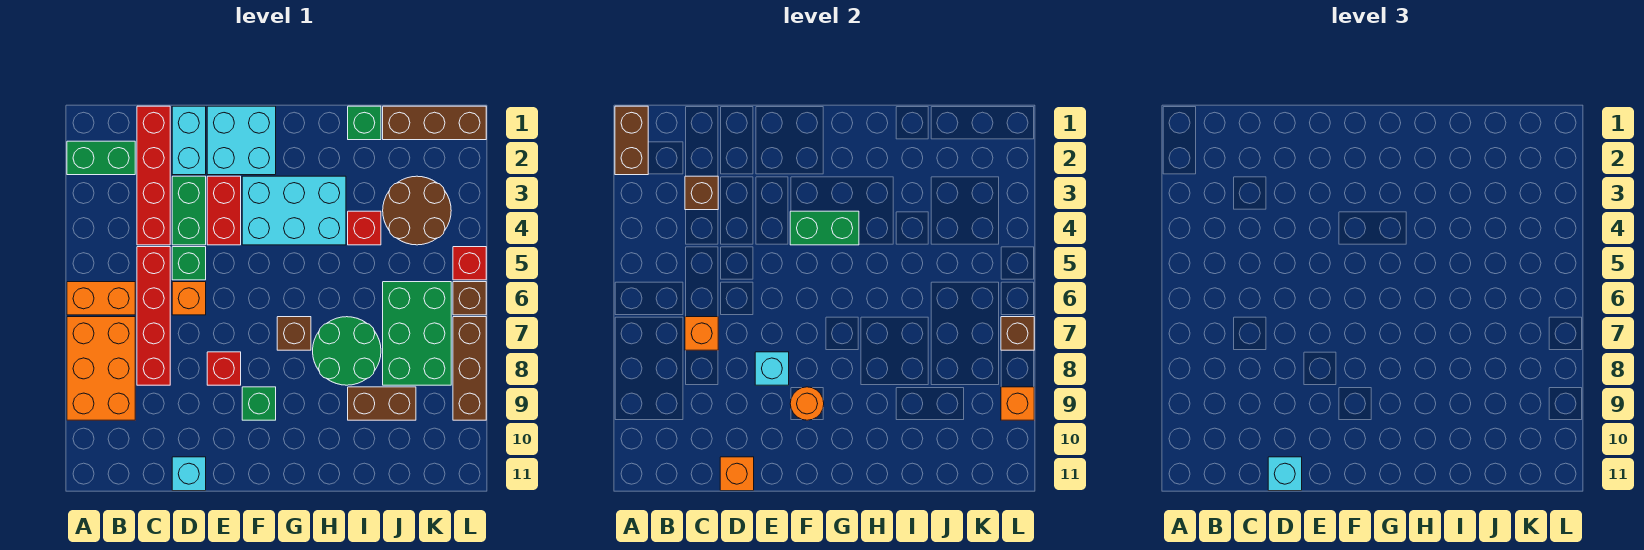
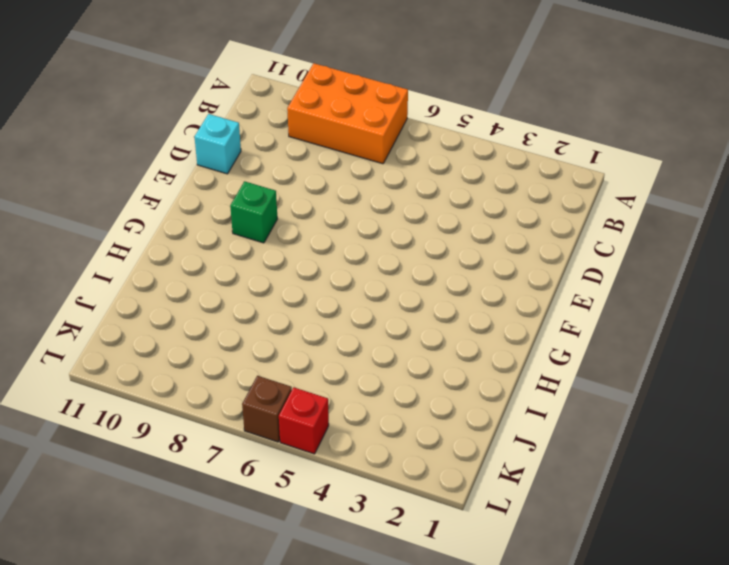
none -> green 1x2 brick [67,141,135,175]
none -> orange 1x2 brick [67,282,135,315]
none -> red 1x4 brick [137,106,170,245]
none -> red 1x4 brick [137,247,170,385]

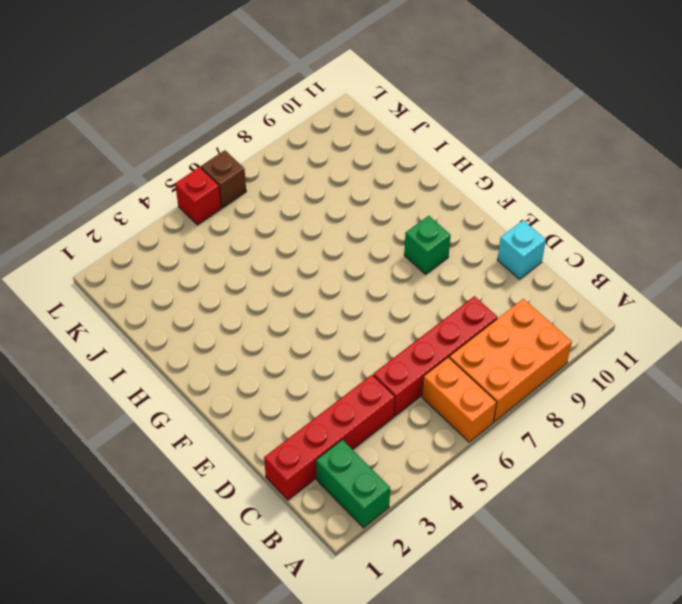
none -> cyan 1x2 brick [172,106,206,175]
none -> green 1x2 brick [172,176,206,245]
none -> green 1x1 brick [172,247,206,280]
none -> orange 1x1 brick [172,282,206,315]

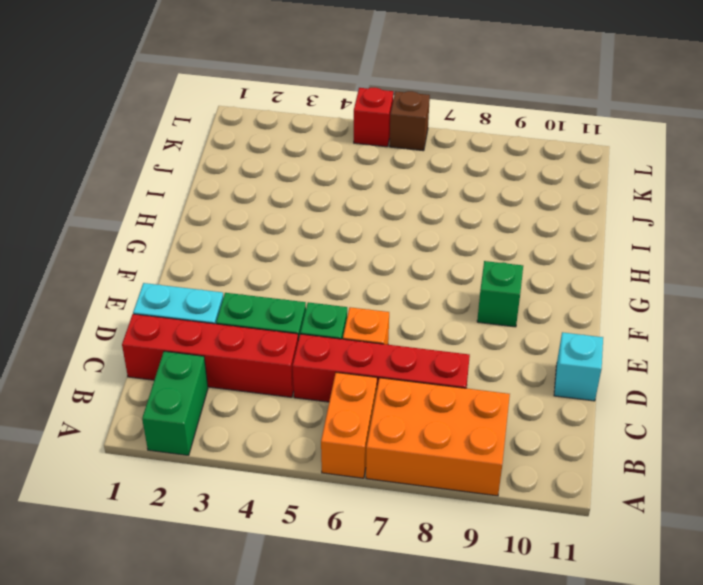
none -> cyan 2x2 brick [207,106,276,175]
none -> red 1x2 brick [207,176,241,245]
none -> red 1x1 brick [207,352,241,385]
none -> cyan 2x3 brick [242,176,346,245]

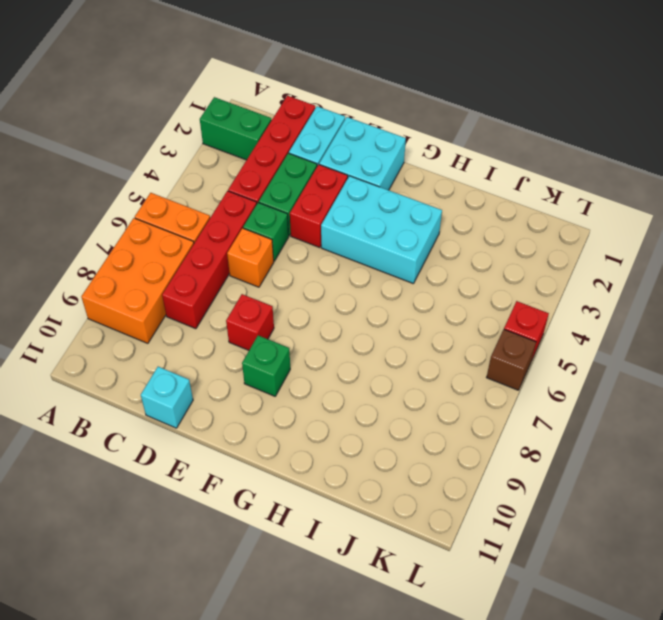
none -> brown 1x1 brick [277,317,311,350]
none -> green 2x2 round brick [313,317,381,385]
none -> green 1x1 brick [348,106,381,140]
none -> red 1x1 brick [348,211,381,245]

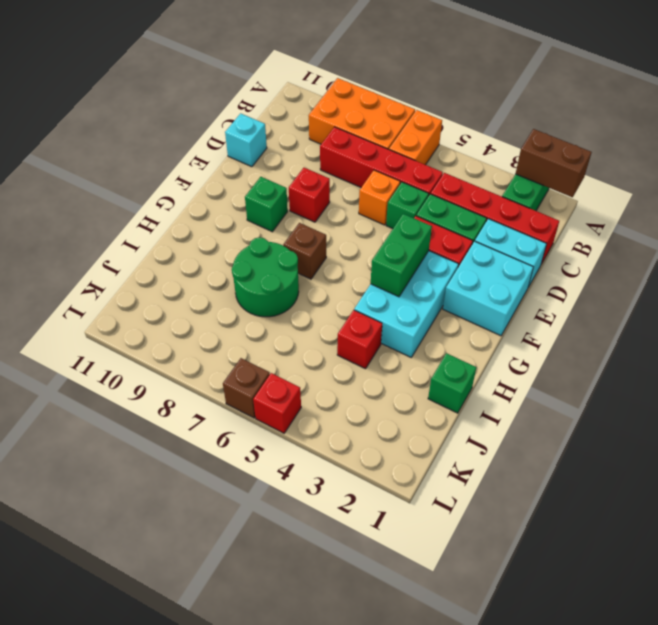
none -> brown 1x2 brick [348,387,416,420]
none -> brown 1x3 brick [383,106,486,140]
none -> brown 2x2 round brick [383,176,451,245]
none -> green 2x3 brick [383,282,451,385]

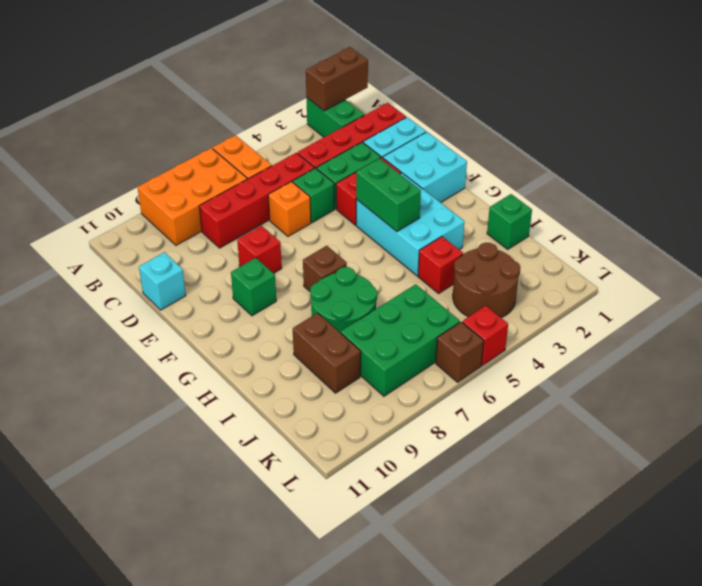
none -> brown 1x3 brick [383,106,486,140]
none -> brown 1x3 brick [453,317,486,420]
none -> brown 1x1 brick [685,176,718,210]
none -> orange 1x1 brick [685,317,718,350]

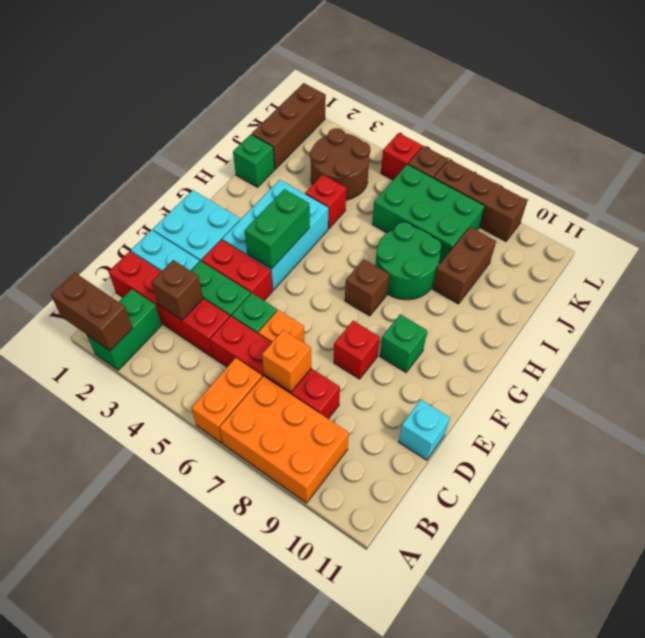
none -> orange 1x1 brick [720,457,754,491]
none -> cyan 1x1 brick [755,352,789,385]
none -> orange 1x1 round brick [790,387,824,420]
none -> brown 1x1 brick [1001,317,1034,350]

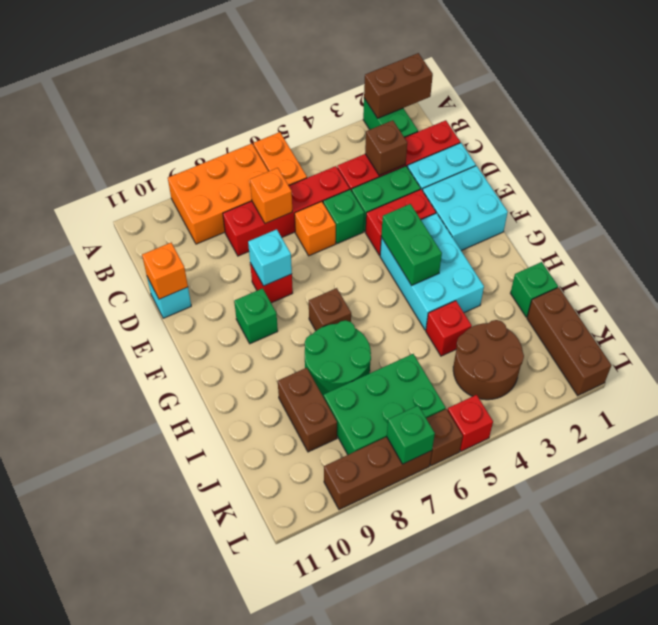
green 1x1 brick [387,405,435,464] -> brown 1x1 brick [1001,317,1034,350]
none -> orange 1x1 round brick [790,387,824,420]
none -> orange 1x1 brick [1001,387,1034,420]
none -> cyan 1x1 brick [1268,457,1302,491]

